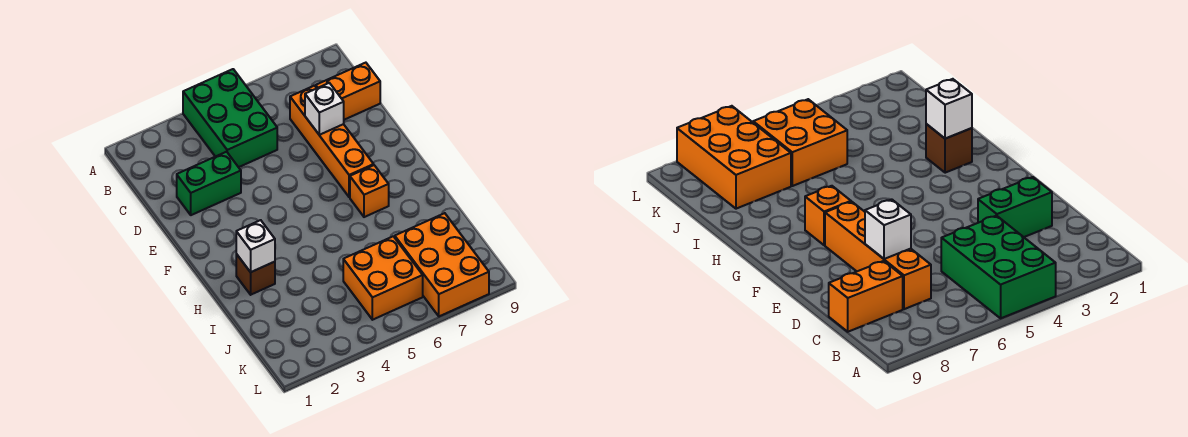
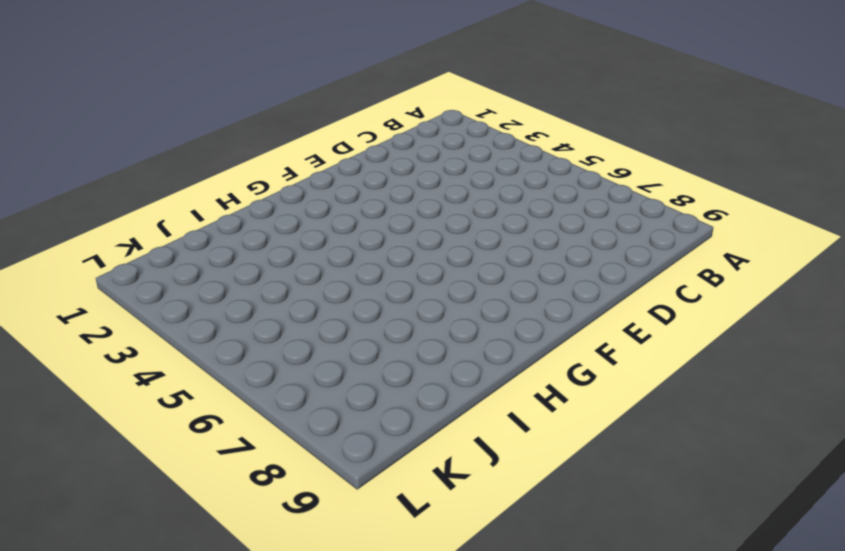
none -> green 2x3 brick [183,69,277,167]
none -> orange 1x4 brick [290,86,374,197]

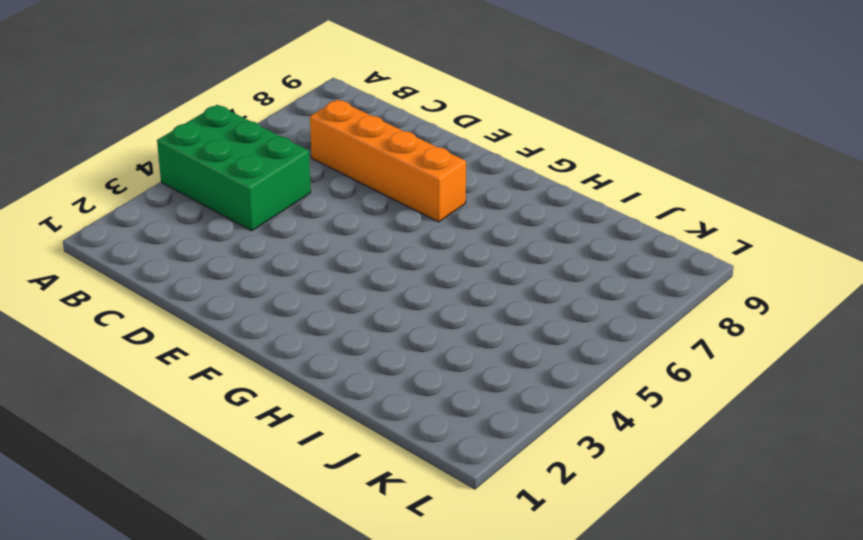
none -> orange 1x2 brick [316,63,380,120]
none -> green 1x2 brick [177,152,241,215]

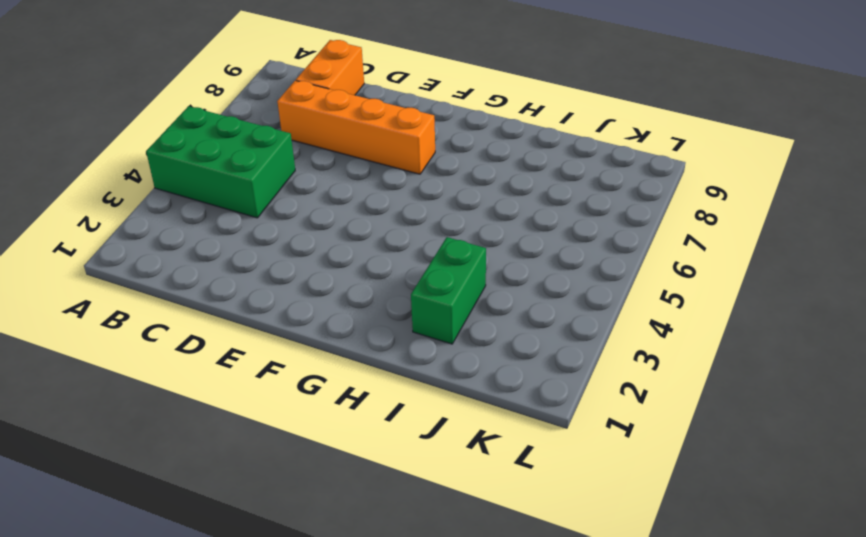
green 1x2 brick [411,237,486,344] -> green 1x2 brick moved to [177,152,241,215]
none -> orange 1x1 brick [350,165,389,217]
none -> brown 1x1 brick [236,254,275,295]

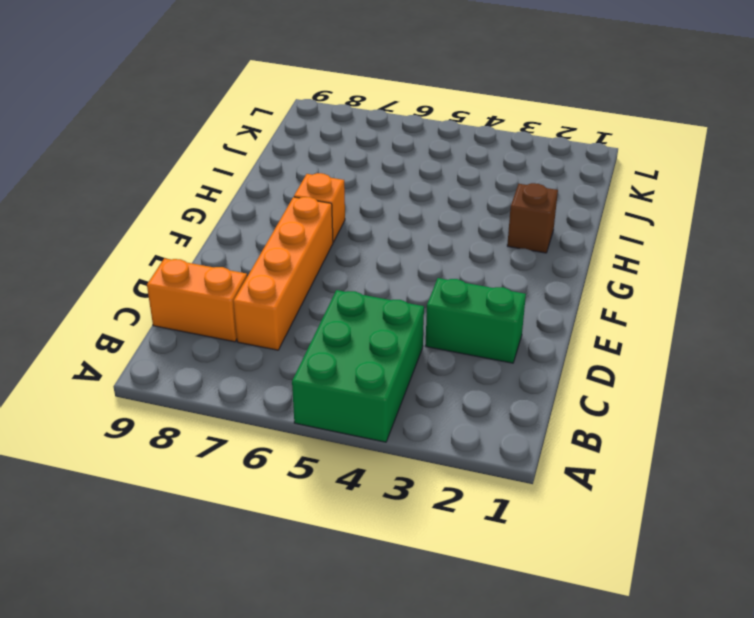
none -> orange 2x2 brick [343,236,423,320]
none -> orange 2x3 brick [395,213,489,316]

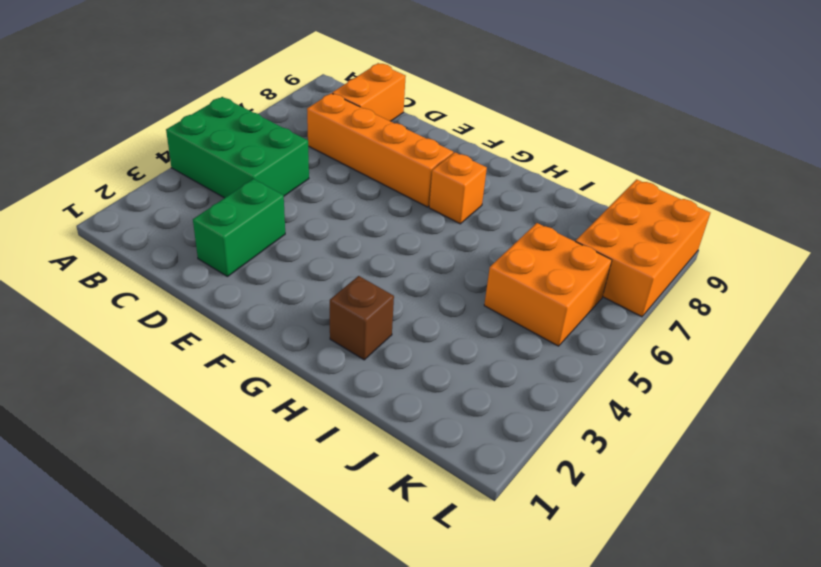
orange 2x3 brick [575,179,710,317] -> orange 2x3 brick turned to [395,213,489,316]
none -> white 1x1 brick [305,83,344,135]
none -> white 1x1 brick [236,220,275,272]

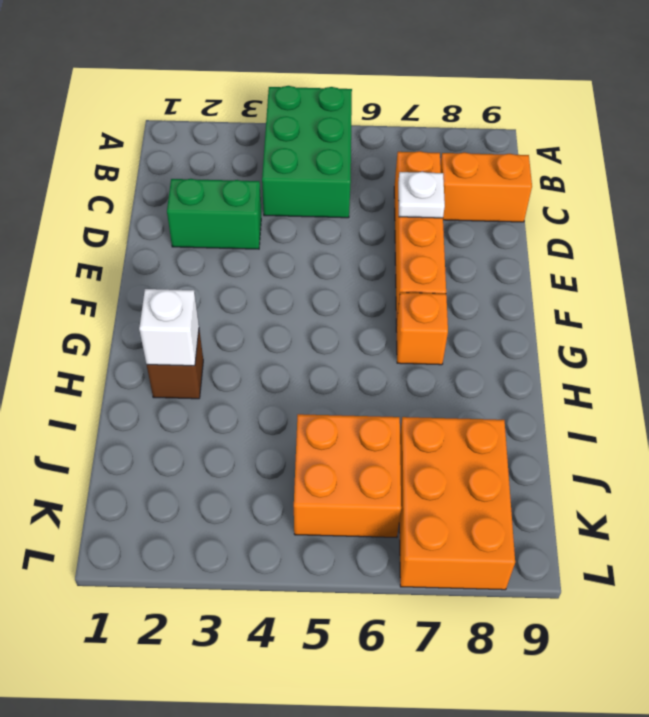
white 1x1 plate [398,172,445,218] -> white 1x1 brick [305,83,344,135]

